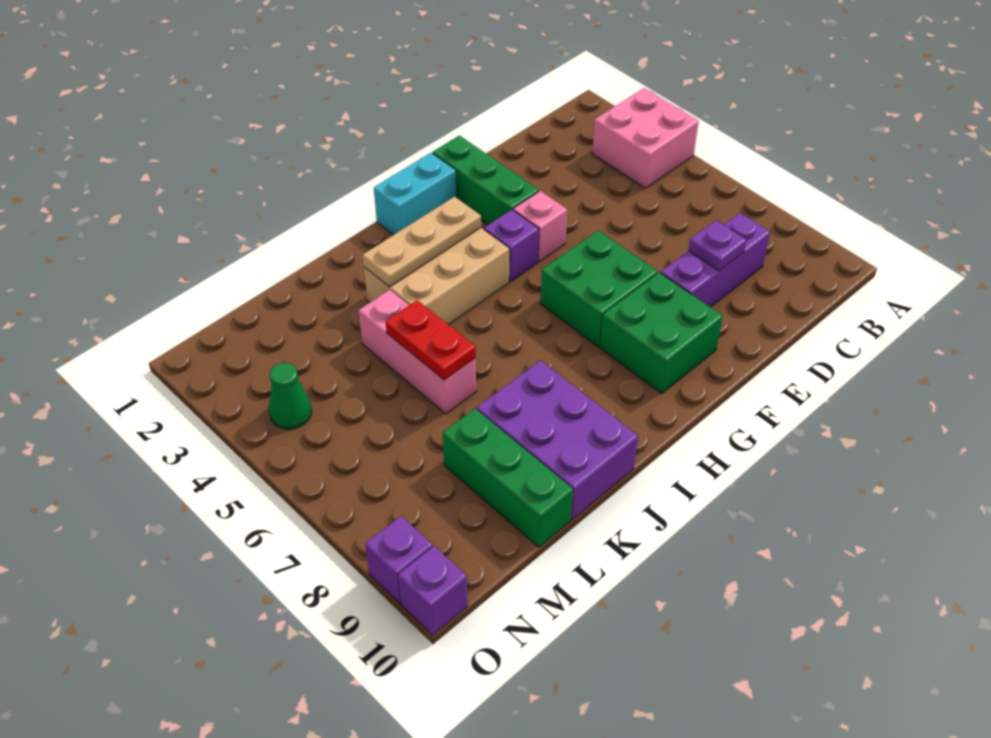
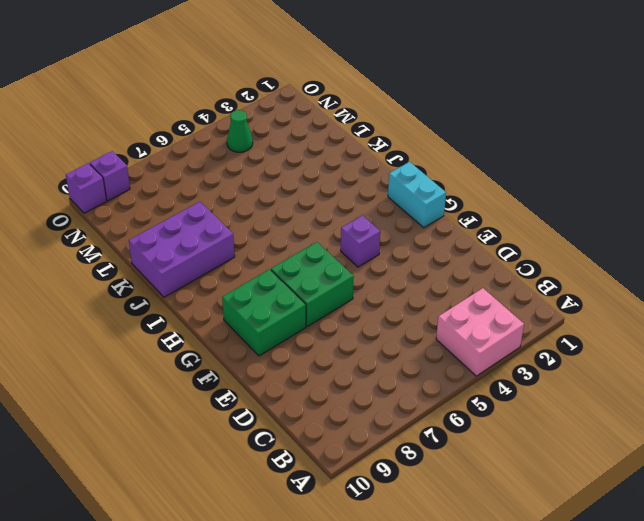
none -> purple 1x3 brick [661,213,770,307]
none -> green 1x3 brick [433,136,539,225]
none -> pink 1x1 brick [513,191,567,262]

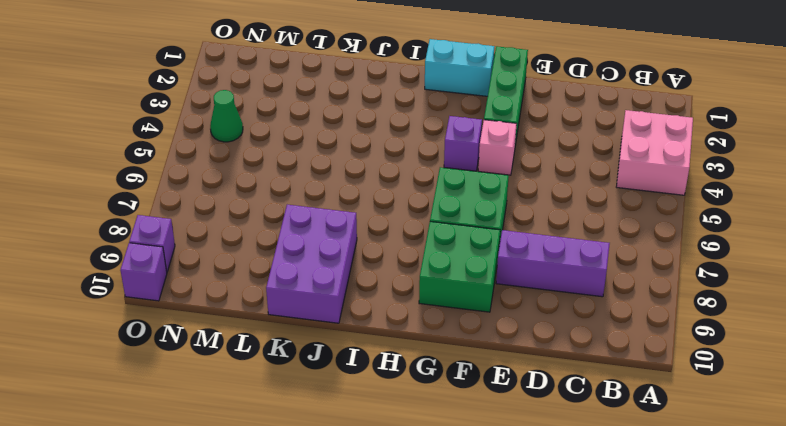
none -> tan 2x3 brick [364,228,510,325]
none -> pink 1x3 brick [359,290,476,414]
none -> green 1x3 brick [443,409,573,547]

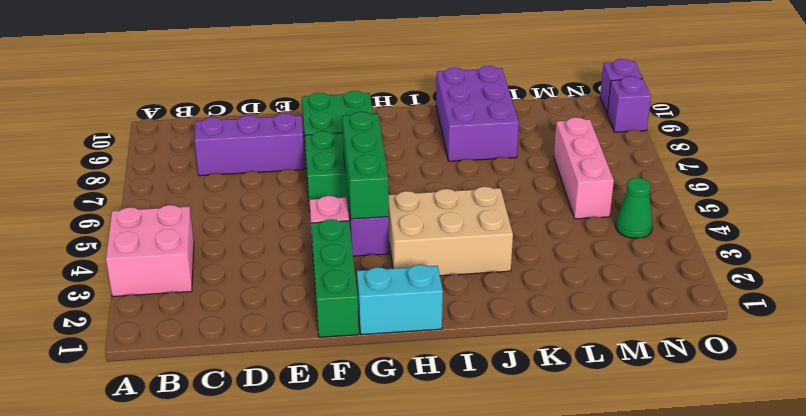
green 1x3 brick [342,112,389,219] -> green 1x3 brick moved to [443,409,573,547]
pink 1x3 brick [554,117,614,219] -> pink 1x3 brick moved to [359,290,476,414]
none -> purple 1x1 plate [689,220,747,271]
none -> tan 1x3 plate [363,197,481,287]
none -> red 1x2 plate [386,300,476,380]

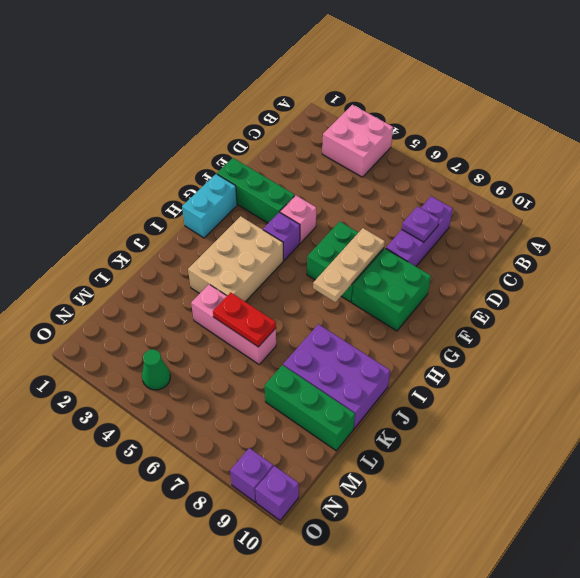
tan 1x3 plate [313,228,385,302] -> tan 1x3 plate moved to [363,197,481,287]

